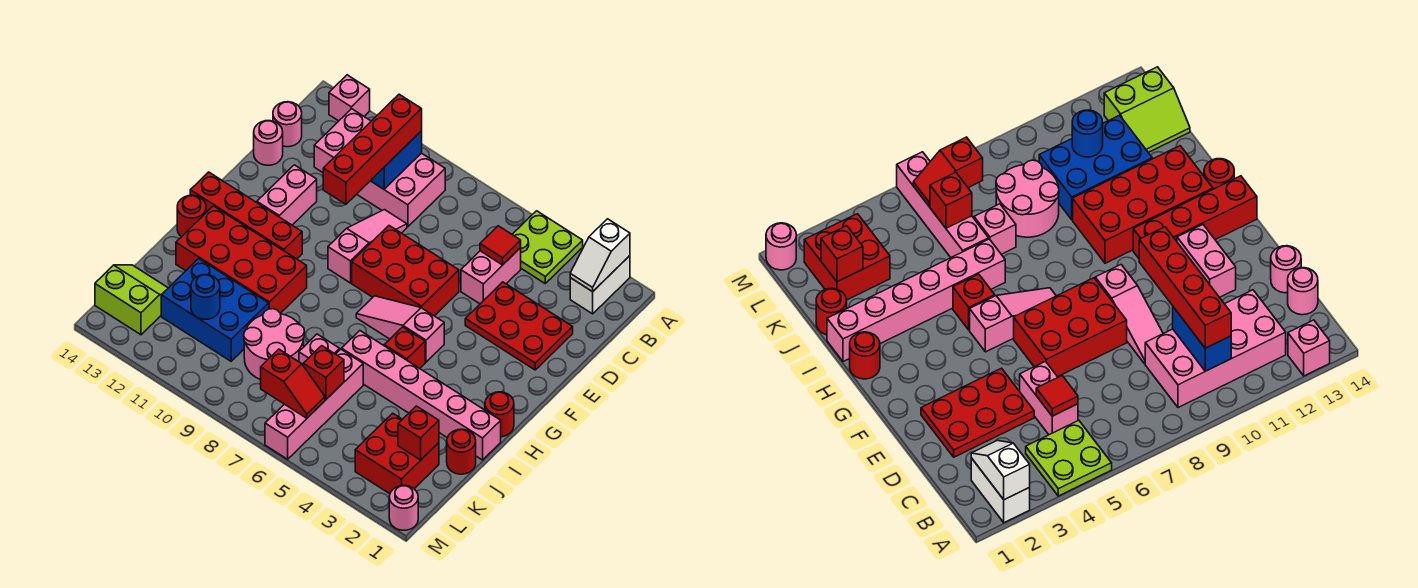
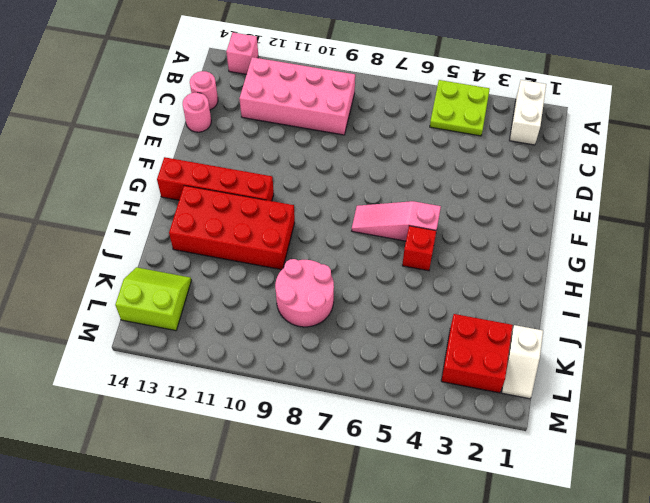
white 1x2 slope [502,325,543,399] -> white 1x2 slope moved to [570,219,630,292]
none -> pink 1x2 brick [461,248,521,304]
none -> red 2x3 plate [465,282,573,370]
none -> pink 1x3 slope [328,210,407,283]
none -> red 2x3 brick [352,226,459,316]

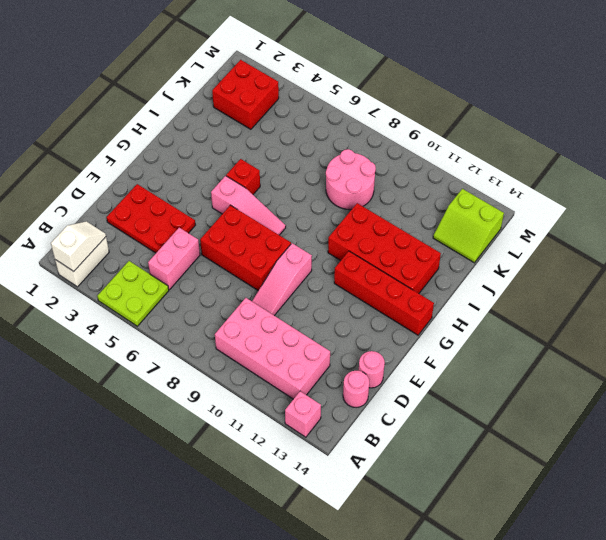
none -> pink 1x2 brick [257,165,317,225]
none -> red 1x1 round brick [485,392,514,437]
none -> red 1x1 round brick [177,195,206,237]
none -> pink 1x6 brick [342,331,501,460]

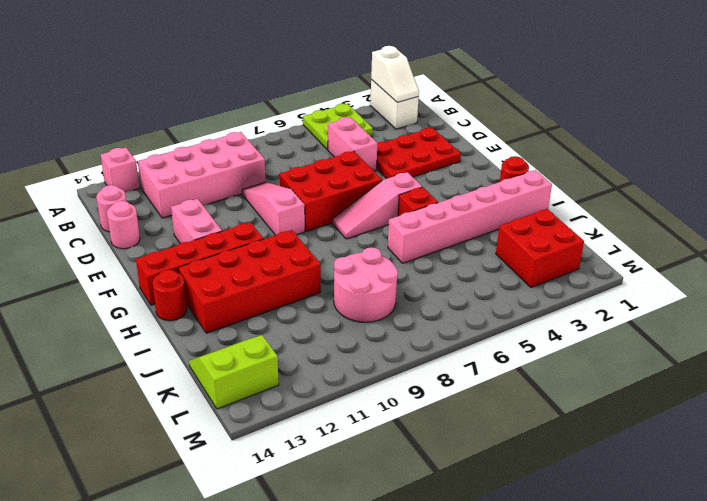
none -> red 1x1 round brick [447,429,476,474]
none -> pink 1x4 brick [265,349,363,459]
none -> pink 1x1 brick [299,334,340,365]
none -> blue 2x3 brick [161,259,269,361]

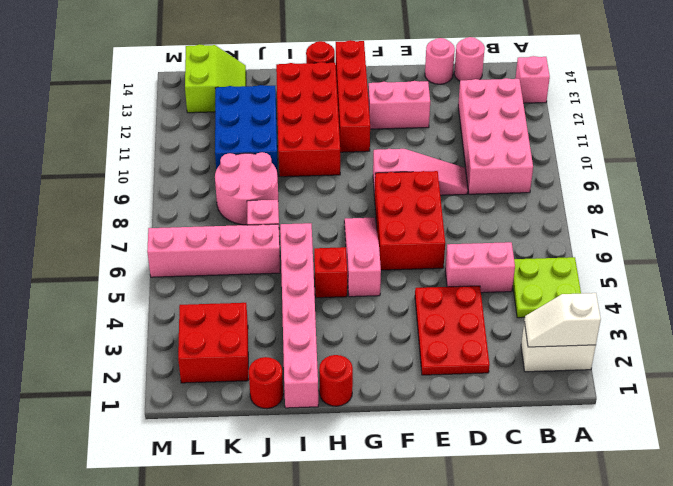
none -> pink 1x1 round brick [389,486,418,530]
none -> blue 1x2 brick [371,131,422,189]
none -> red 1x1 tile [480,226,521,265]
none -> red 1x1 brick [398,406,439,460]

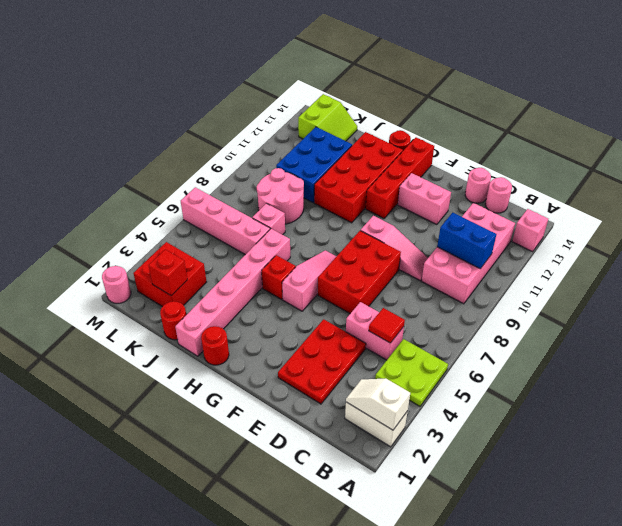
none -> red 1x1 brick [303,346,344,400]
none -> blue 1x1 round brick [191,275,220,319]
none -> red 1x2 slope [261,349,325,418]
none -> red 1x4 brick [323,94,422,204]

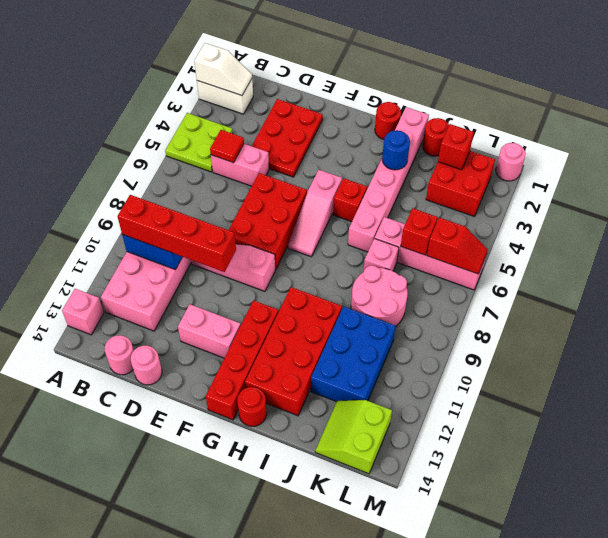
blue 1x1 round brick [382,130,410,170] -> blue 1x1 round brick moved to [191,275,220,319]
red 1x2 slope [427,218,488,274] -> red 1x2 slope turned to [261,349,325,418]

